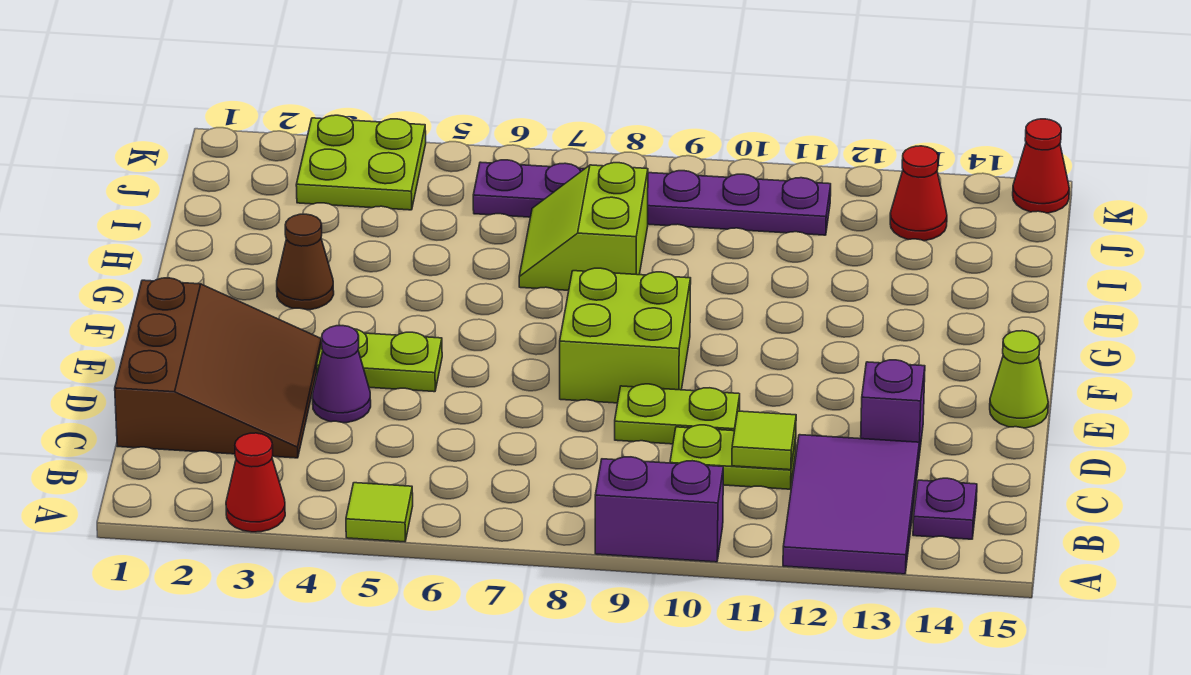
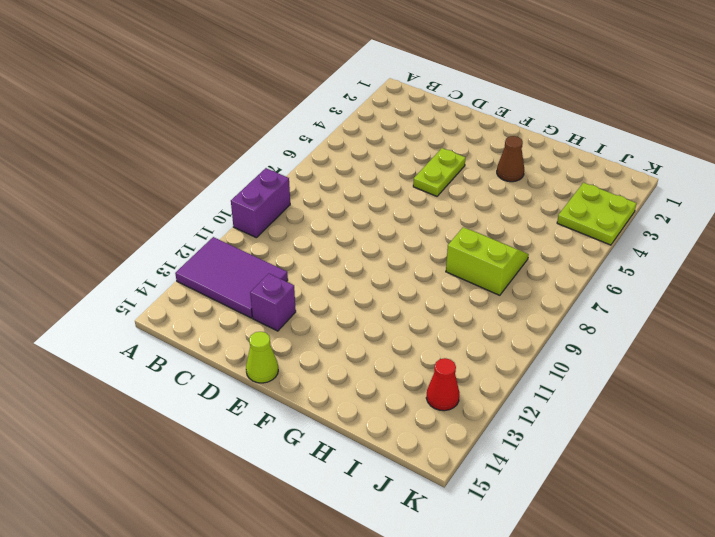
none -> red 1x1 cone [226,433,285,532]
none -> lime 1x1 tile [346,483,413,542]
none -> purple 1x1 plate [913,478,977,539]

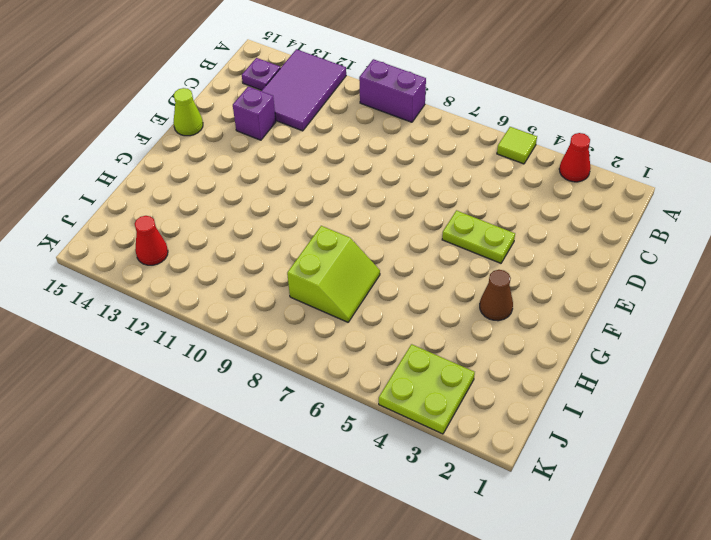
none -> brown 3x3 slope [115,278,321,458]
none -> lime 1x2 plate [670,425,796,489]
none -> purple 1x1 cone [313,326,371,423]

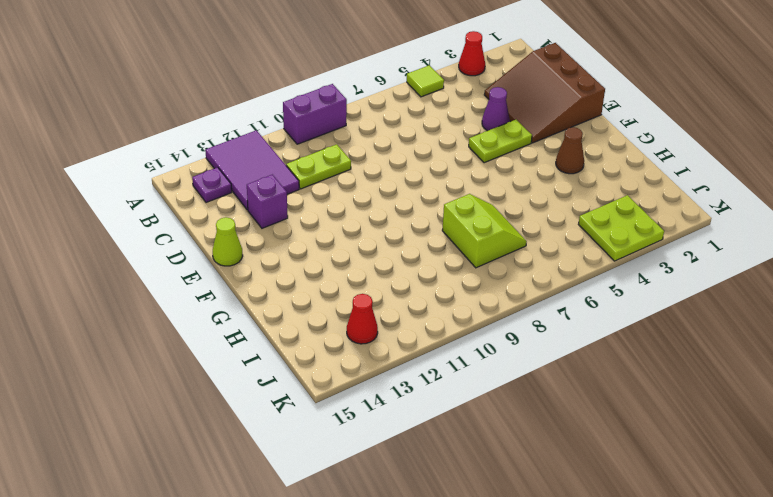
none -> lime 1x2 plate [615,384,740,444]
none -> lime 2x2 brick [560,268,691,403]
none -> purple 1x6 plate [473,160,831,235]

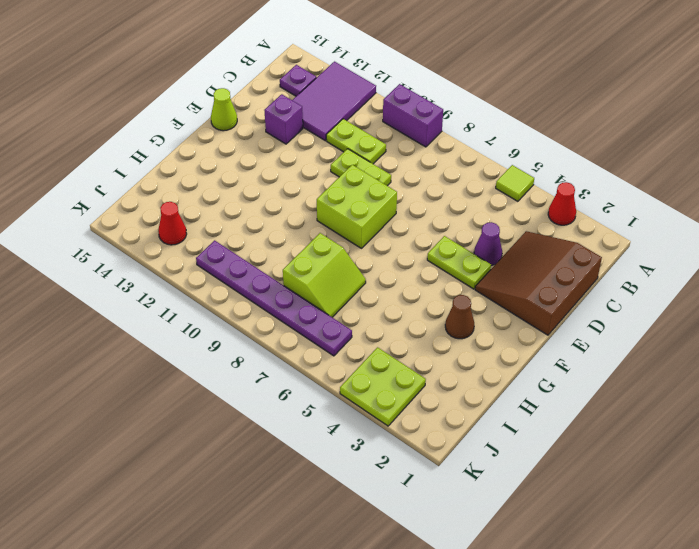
none -> red 1x1 cone [1013,119,1069,213]
none -> lime 1x1 tile [732,411,796,470]

